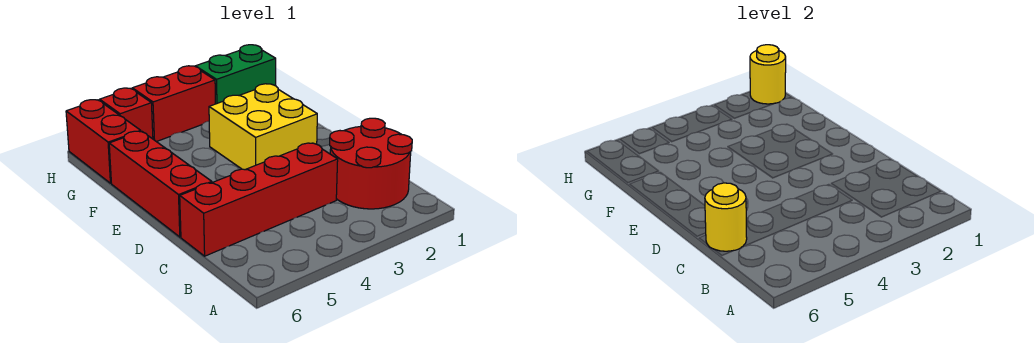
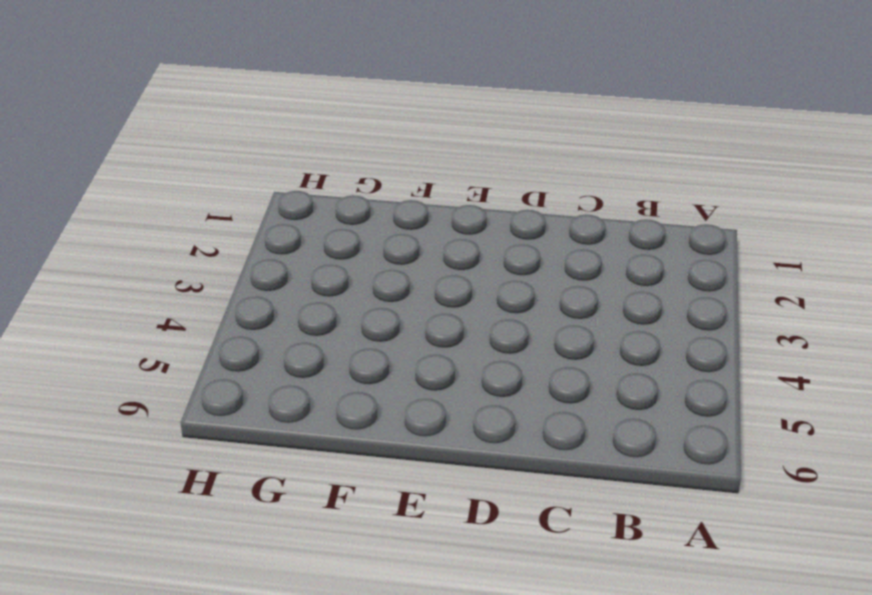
none -> red 2x2 round brick [330,118,412,209]
none -> red 1x4 brick [180,143,338,256]

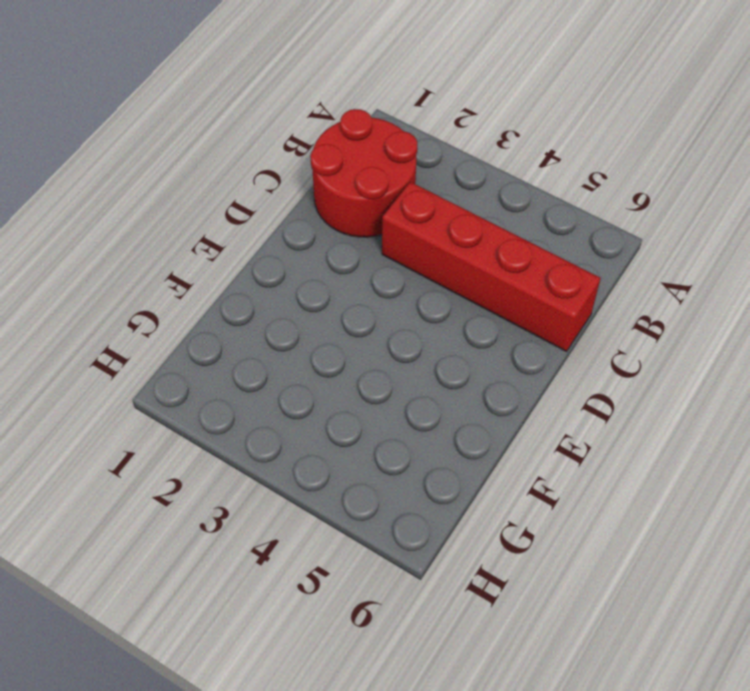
none -> red 1x3 brick [109,131,212,237]
none -> yellow 2x2 brick [209,84,317,170]

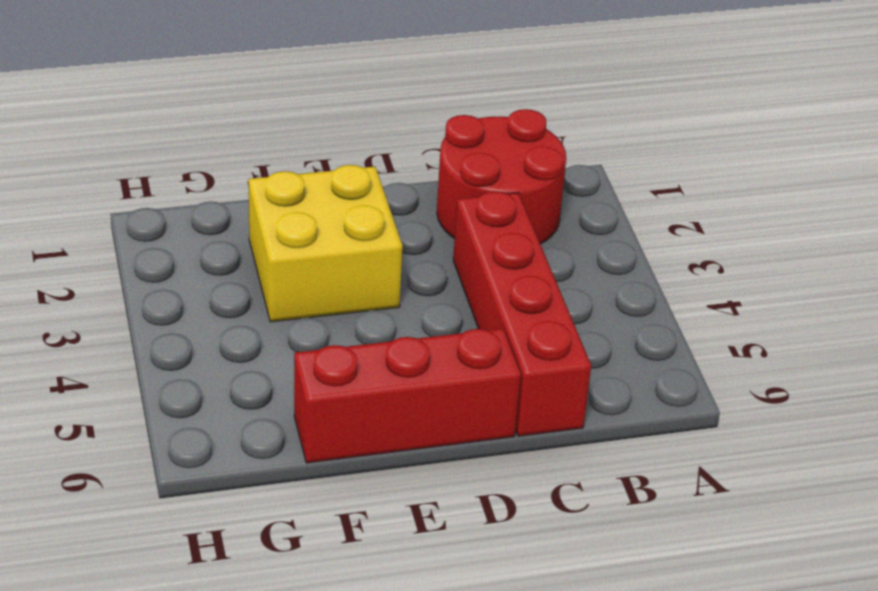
none -> red 1x2 brick [66,100,141,183]
none -> green 1x2 brick [195,45,276,104]

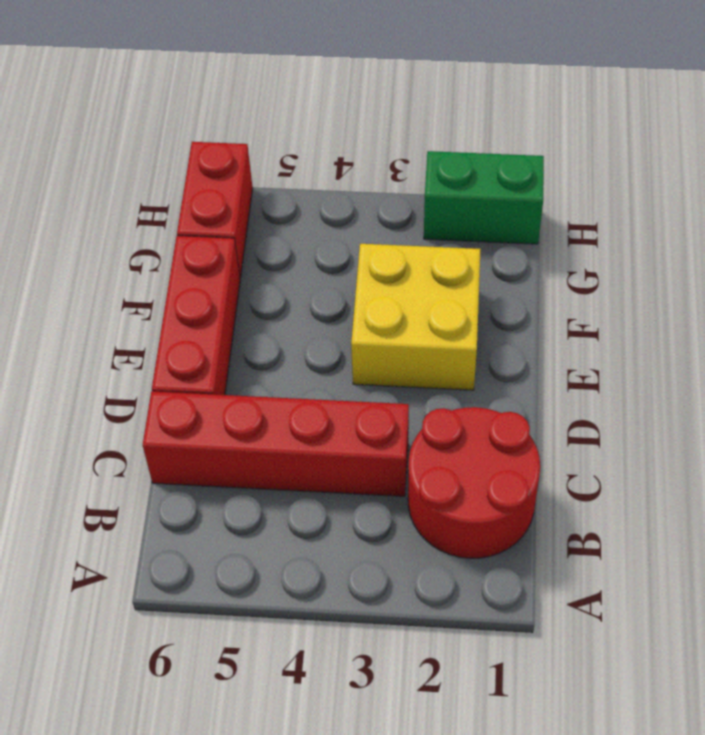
none -> red 1x2 brick [132,66,215,142]
none -> red 1x1 brick [100,88,153,139]

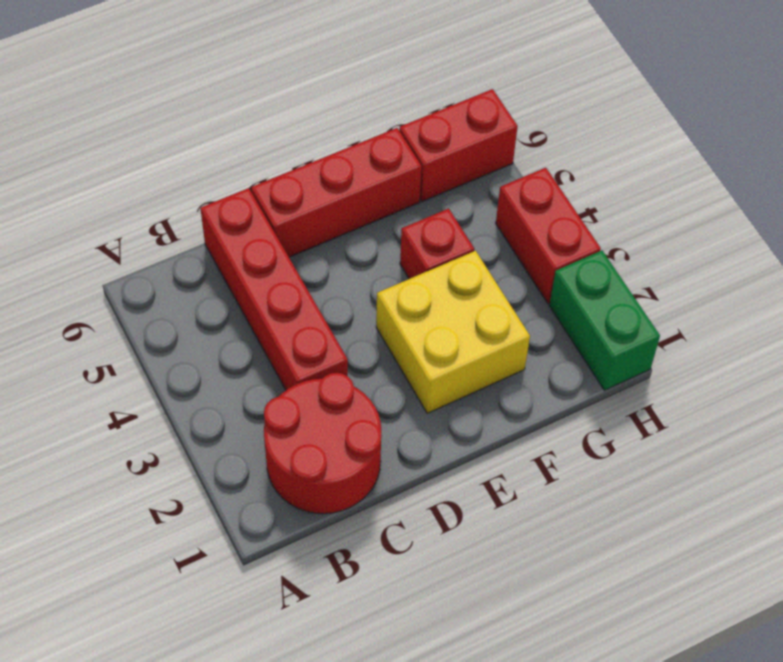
red 1x1 brick [400,209,474,279] -> red 1x1 brick moved to [100,88,153,139]
none -> yellow 1x1 round brick [705,183,747,251]
none -> yellow 1x1 round brick [750,45,786,104]

